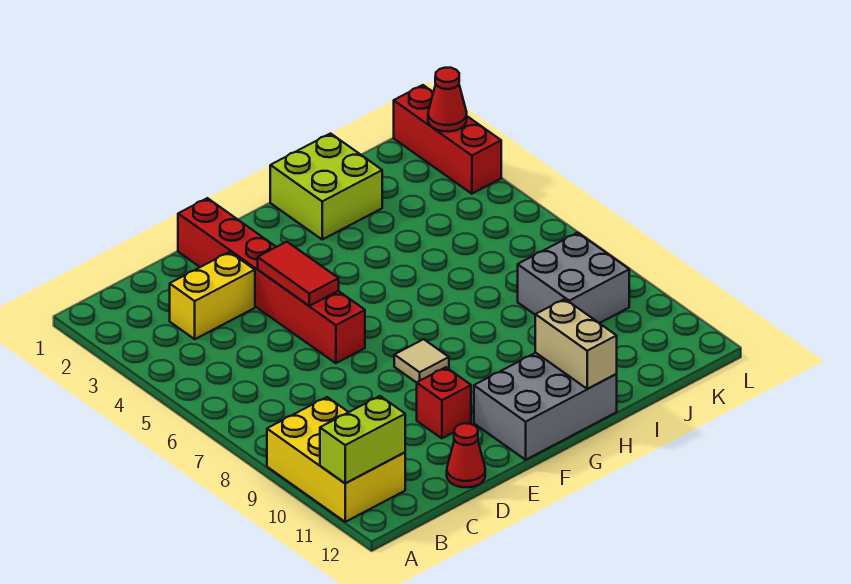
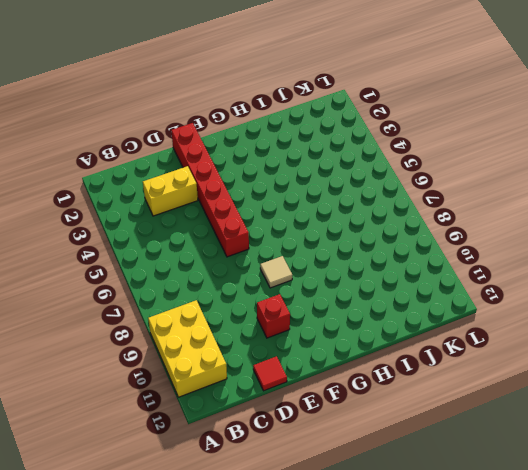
red 1x1 tile [253,356,287,391] -> red 1x1 cone [447,423,485,488]
none -> grey 2x3 brick [474,353,617,460]
none -> lime 2x2 brick [270,134,382,239]
none -> grey 2x2 brick [518,233,629,323]

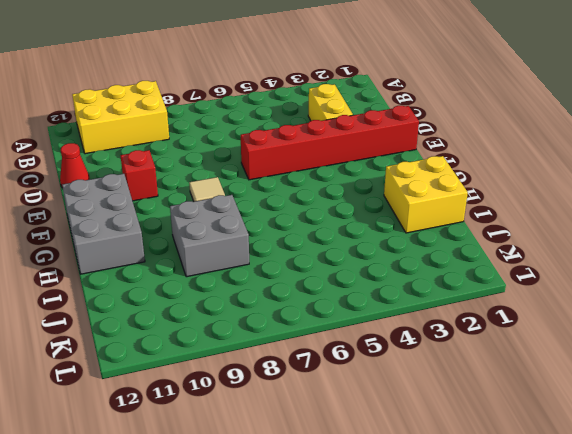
yellow 2x2 brick [384,156,468,233] -> lime 2x2 brick [270,134,382,239]
grey 2x2 brick [170,195,249,277] -> grey 2x2 brick moved to [518,233,629,323]
none -> red 1x3 brick [394,85,501,194]
none -> lime 1x2 brick [320,396,405,483]
none -> red 1x2 tile [258,242,339,306]

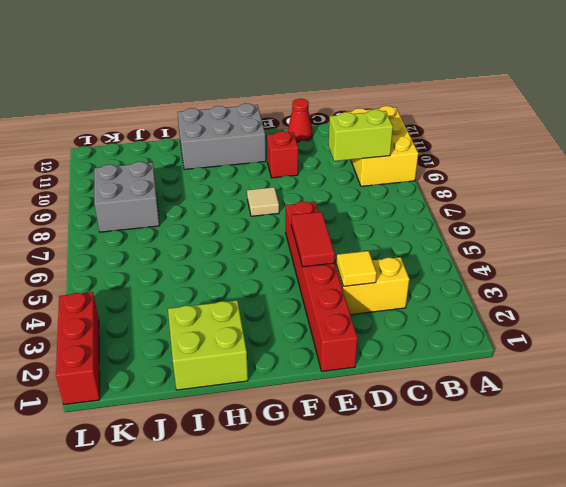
lime 1x2 brick [328,110,393,161] -> lime 1x2 brick moved to [320,396,405,483]
yellow 1x1 tile [336,251,377,286] -> none
none -> tan 1x2 brick [535,299,617,389]
none -> red 1x1 cone [428,68,467,132]

